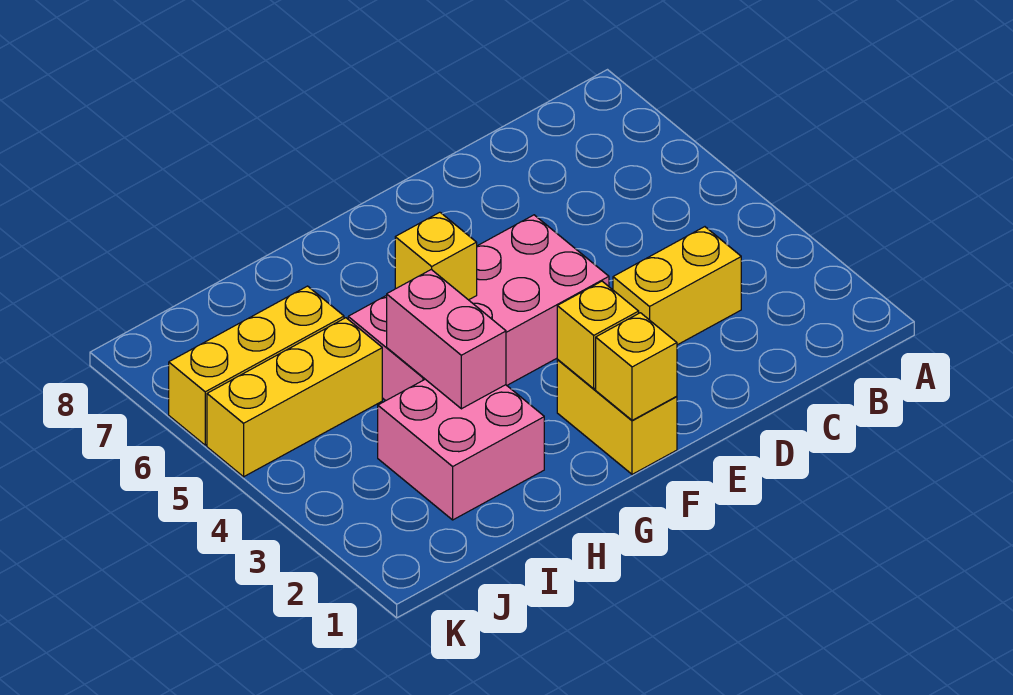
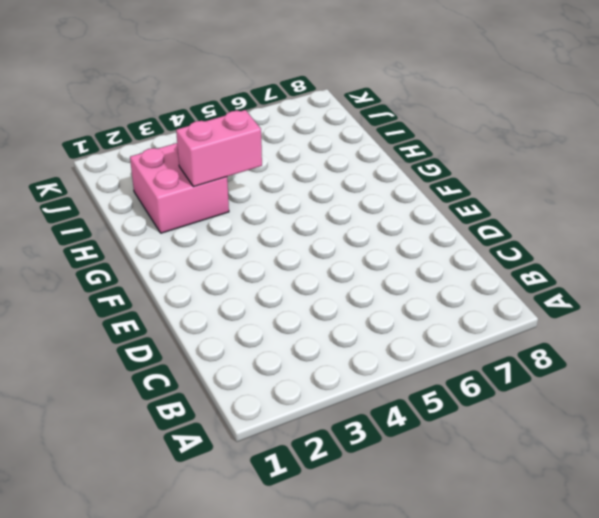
none -> yellow 1x2 brick [613,227,741,345]
none -> pink 2x4 brick [348,215,609,401]

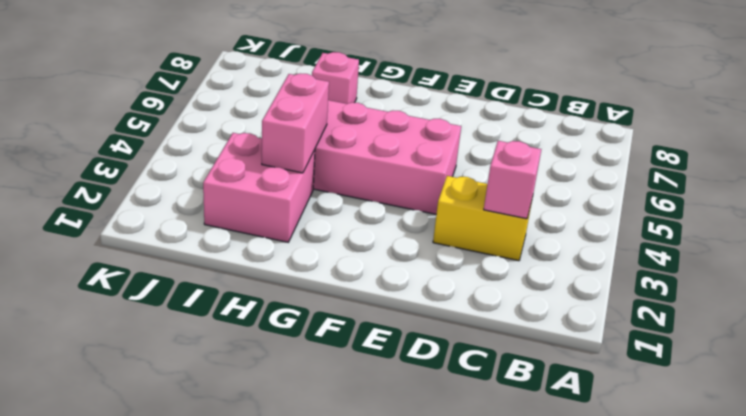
pink 1x1 brick [484,141,541,219] -> none
pink 1x1 brick [312,52,359,104] -> none
none -> yellow 1x2 brick [557,359,677,474]
none -> yellow 1x3 brick [207,318,382,477]

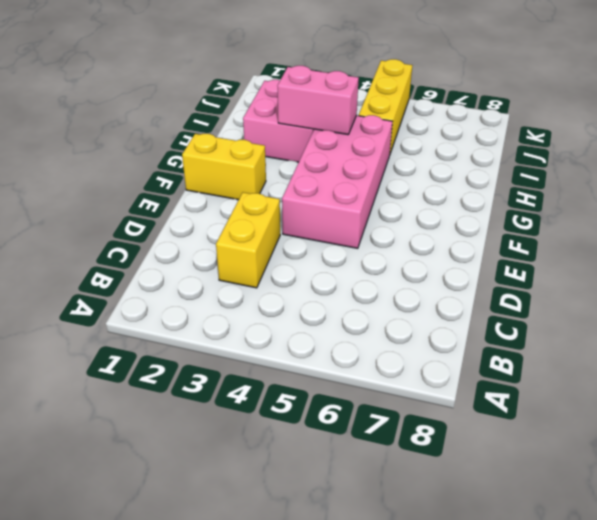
none -> yellow 1x3 brick [169,286,344,445]
none -> yellow 1x1 brick [596,313,677,420]

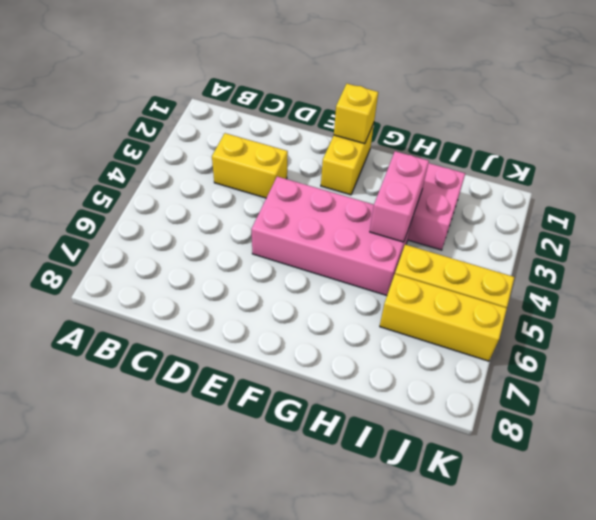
none -> yellow 1x1 brick [557,281,639,389]
none -> yellow 1x1 brick [395,212,477,300]

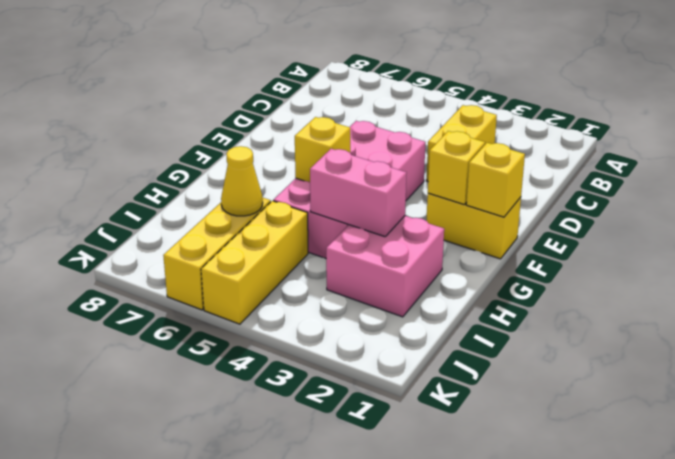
yellow 1x1 cone [221,146,263,216] -> none

